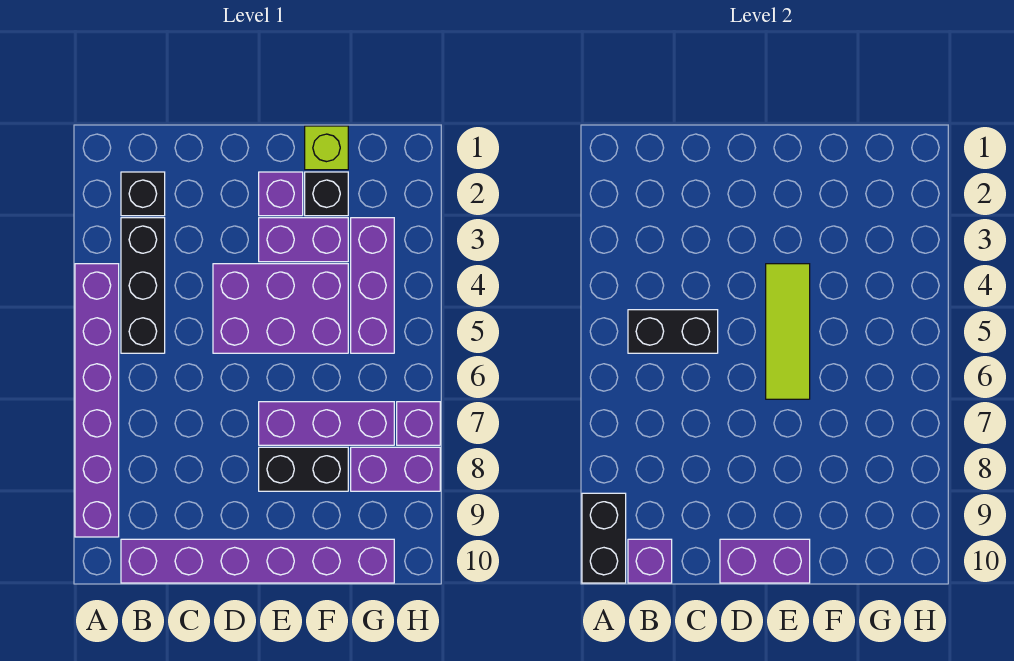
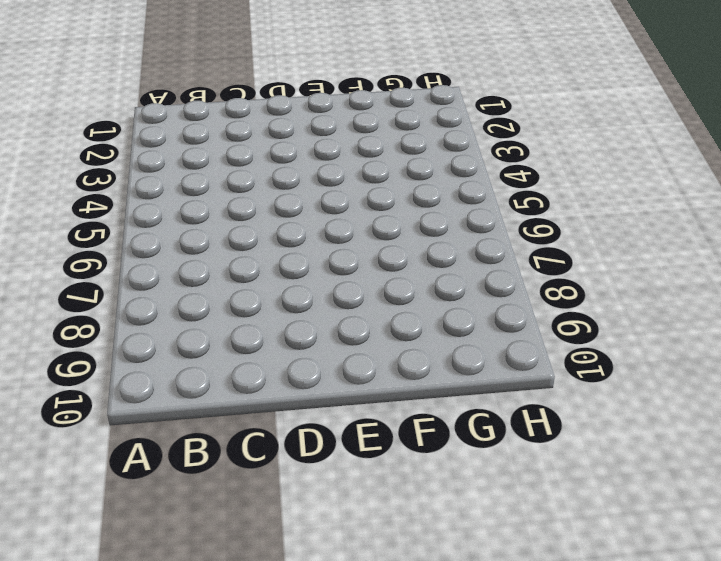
none -> purple 1x6 brick [75,264,119,537]
none -> black 1x1 brick [121,172,165,216]
none -> black 1x3 brick [121,218,165,353]

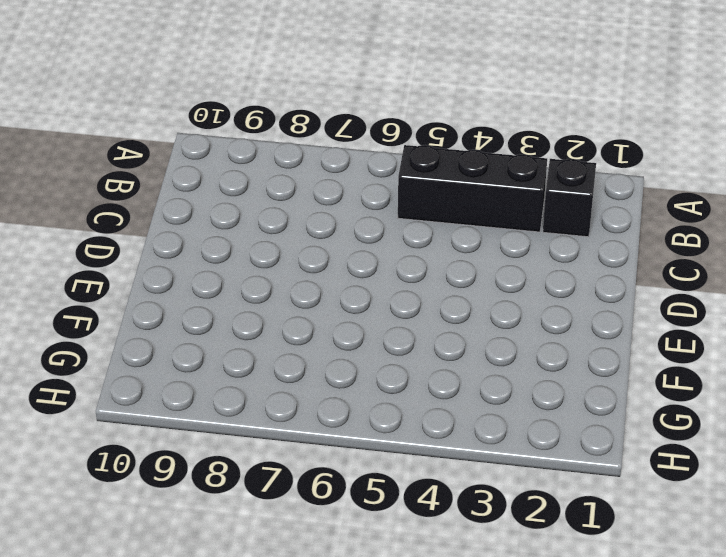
none -> purple 1x6 brick [75,264,119,537]
none -> purple 1x6 brick [121,539,394,583]
none -> purple 2x3 brick [213,264,348,353]

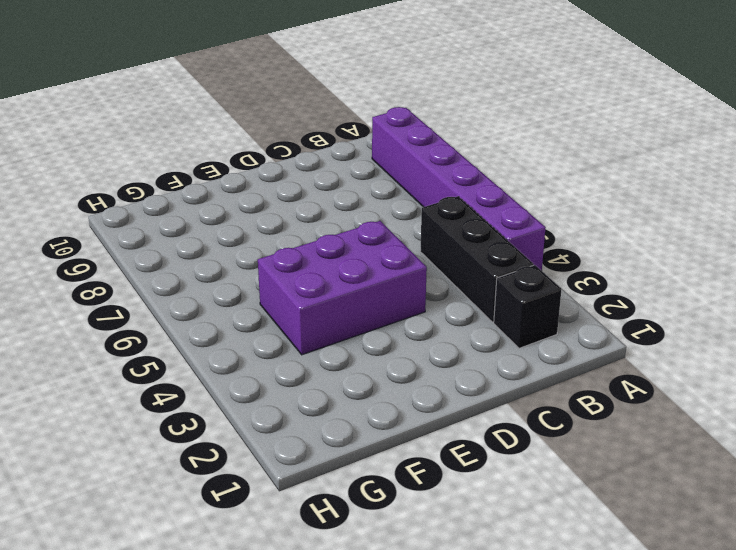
none -> purple 1x6 brick [121,539,394,583]
none -> purple 1x1 brick [259,172,303,216]
none -> purple 1x2 brick [259,218,348,262]

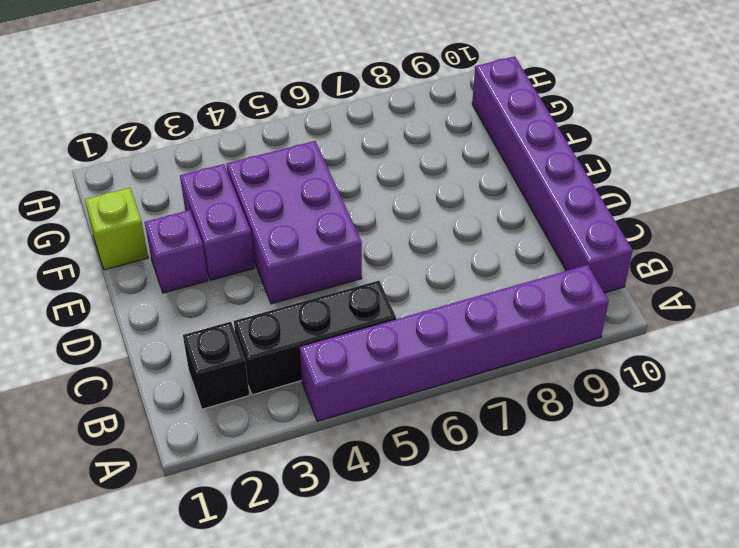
none -> purple 1x3 brick [259,402,394,445]
none -> black 1x2 brick [259,447,348,491]
none -> black 1x1 brick [305,172,348,216]

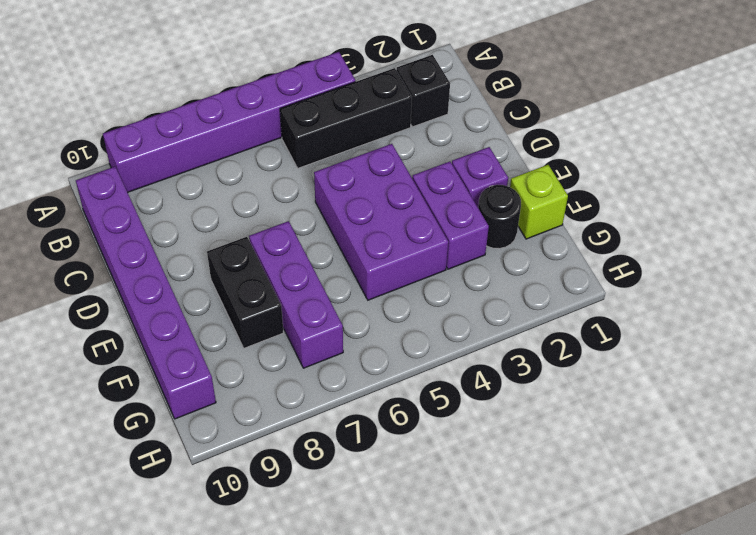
black 1x1 round brick [478,185,521,249] -> black 1x1 brick [305,172,348,216]
none -> purple 1x3 brick [351,218,394,353]
none -> purple 1x2 brick [351,447,440,491]
none -> purple 1x1 brick [397,402,440,445]

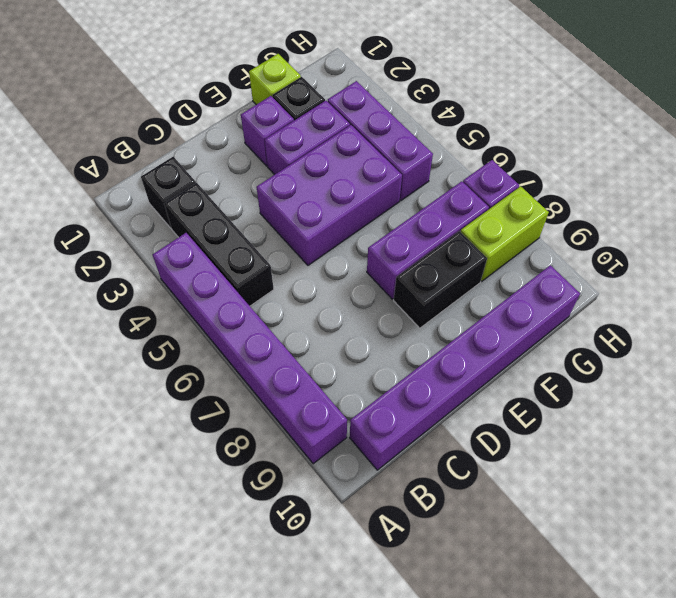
lime 1x2 brick [461,186,549,281] -> purple 1x2 brick [351,447,440,491]
none -> black 1x2 brick [582,493,626,583]
none -> black 1x2 brick [628,310,718,353]
none -> purple 1x1 brick [628,539,672,583]

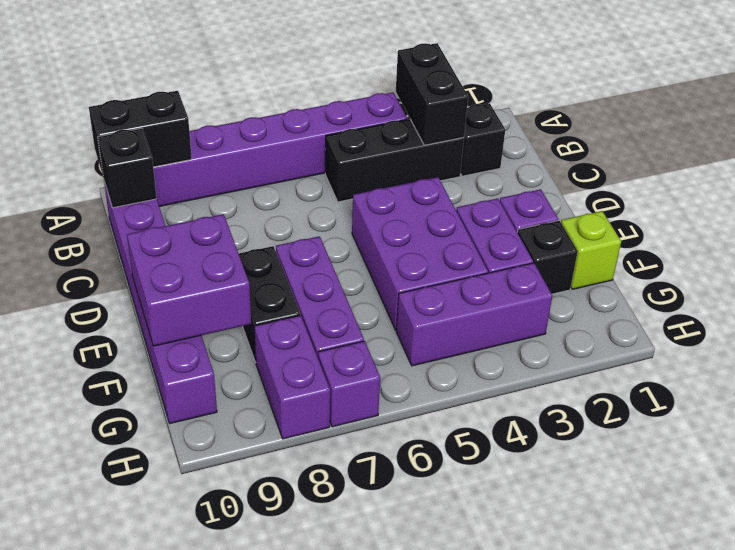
black 1x2 brick [396,43,468,145] -> black 1x2 brick moved to [628,310,718,353]
black 1x1 brick [98,128,157,208] -> purple 1x1 brick [628,539,672,583]
purple 2x2 brick [127,214,251,346] -> purple 1x2 brick [720,539,810,583]
none -> lime 1x3 tile [766,264,810,399]

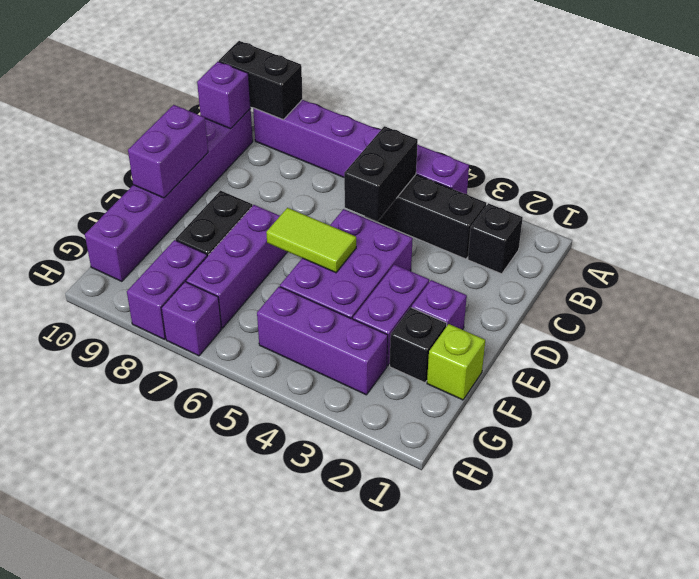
lime 1x2 tile [266,208,356,273] -> lime 1x3 tile [766,264,810,399]

